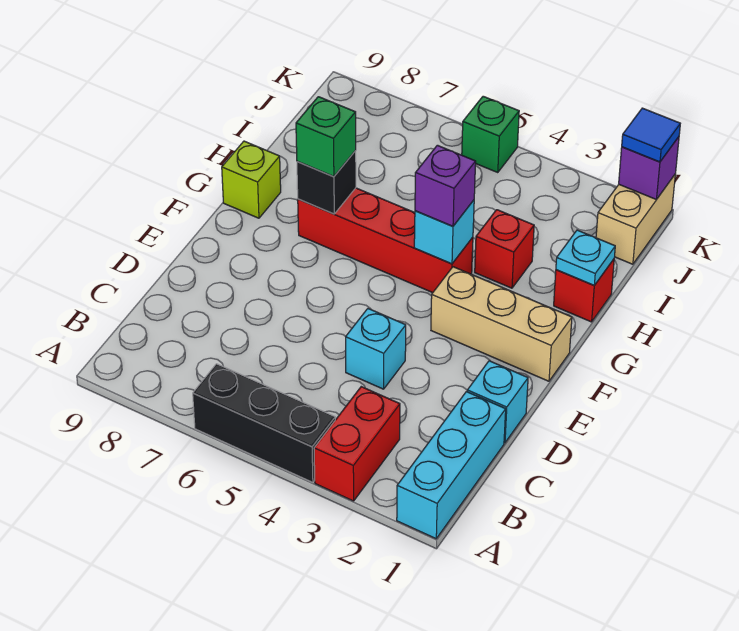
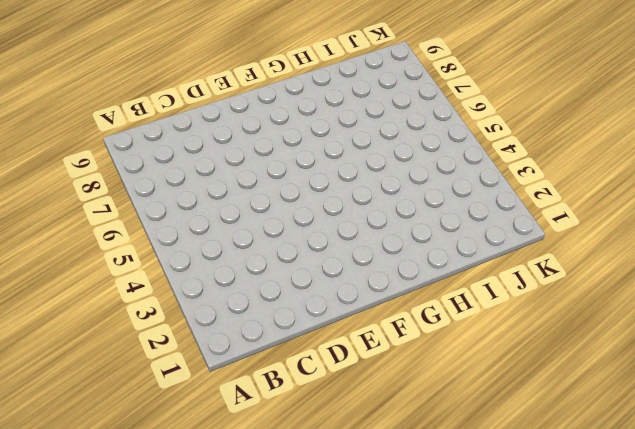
none -> cyan 1x3 brick [397,392,506,539]
none -> red 1x2 brick [314,387,400,501]
none -> black 1x3 brick [193,364,335,482]

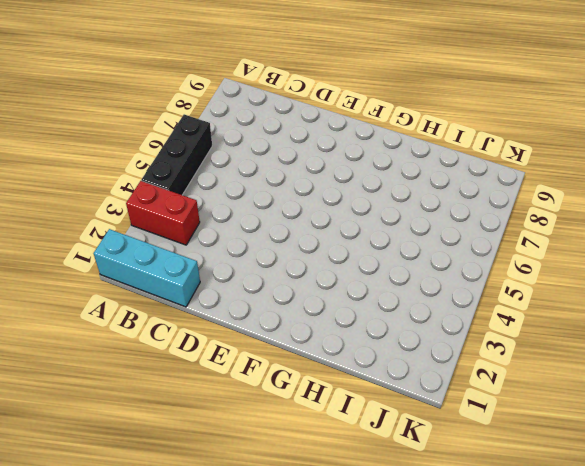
none -> cyan 1x1 brick [467,361,528,443]
none -> cyan 1x1 brick [346,309,406,389]
none -> tan 1x3 brick [431,267,572,381]

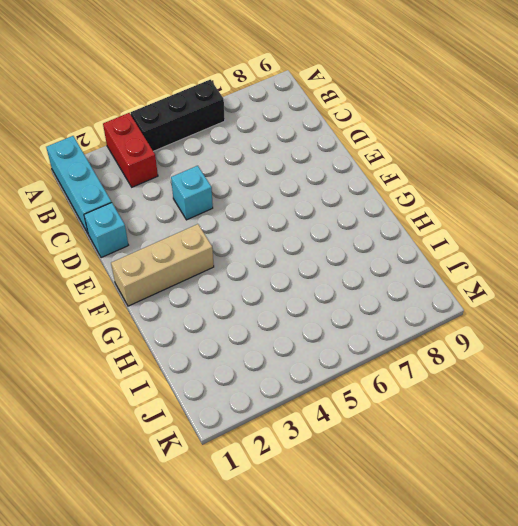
none -> red 1x4 brick [298,188,473,293]
none -> lime 1x1 brick [222,141,281,218]
none -> red 1x1 brick [554,259,614,322]

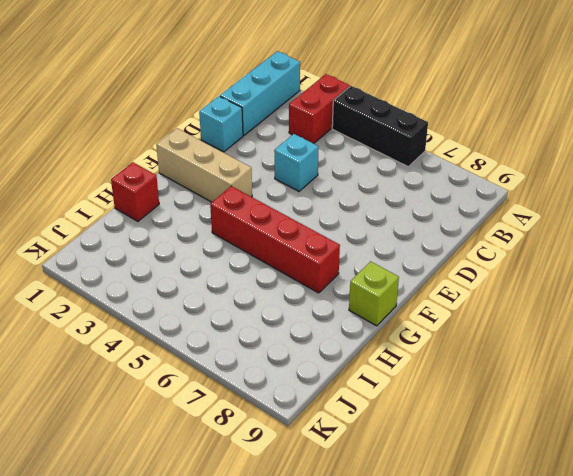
none -> red 1x1 brick [475,210,534,288]
none -> tan 1x2 brick [596,175,675,264]
none -> green 1x1 brick [462,96,519,173]

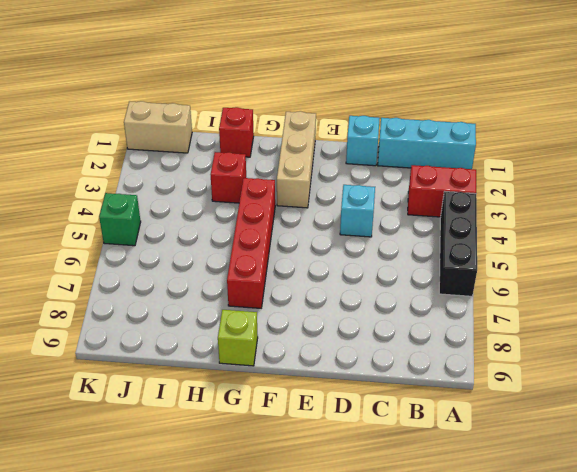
none -> cyan 1x1 brick [414,200,474,264]
none -> black 1x1 brick [297,151,356,214]
none -> cyan 1x1 plate [556,230,615,285]

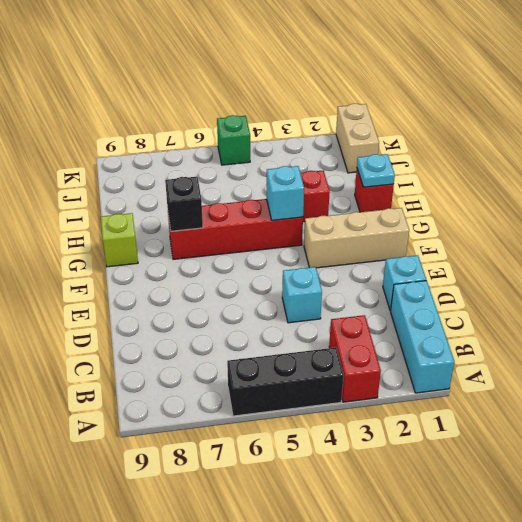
none -> purple 1x1 brick [619,137,679,200]
none -> purple 1x1 brick [415,145,476,226]
none -> green 1x1 brick [296,97,356,176]

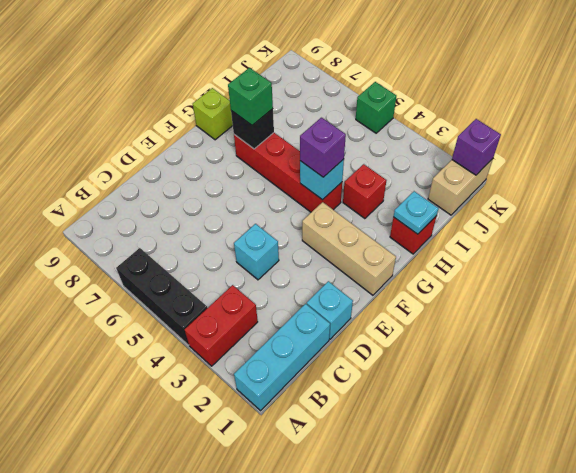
none -> blue 1x1 tile [622,108,680,162]

